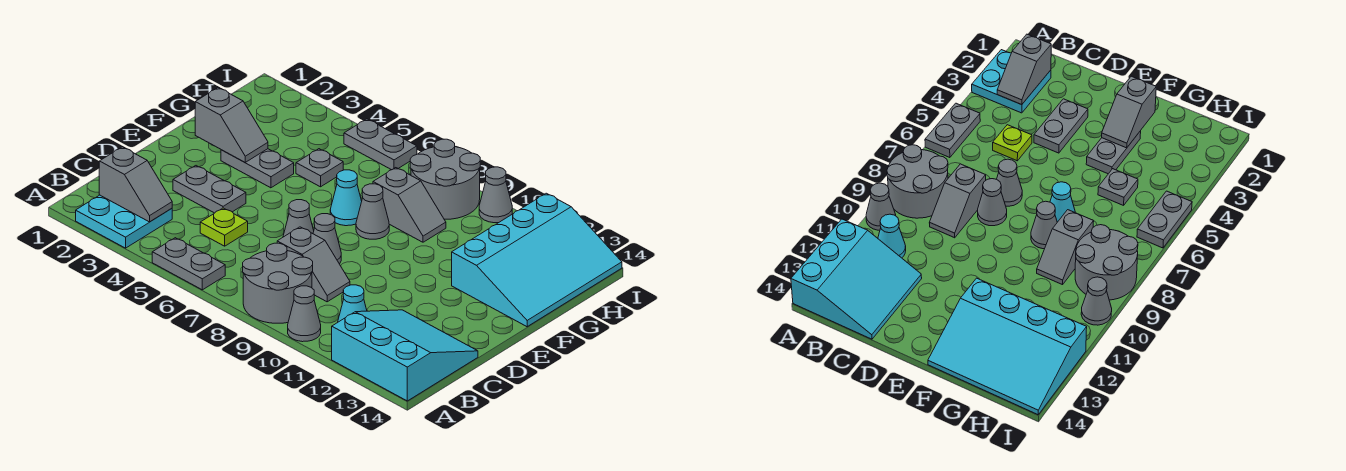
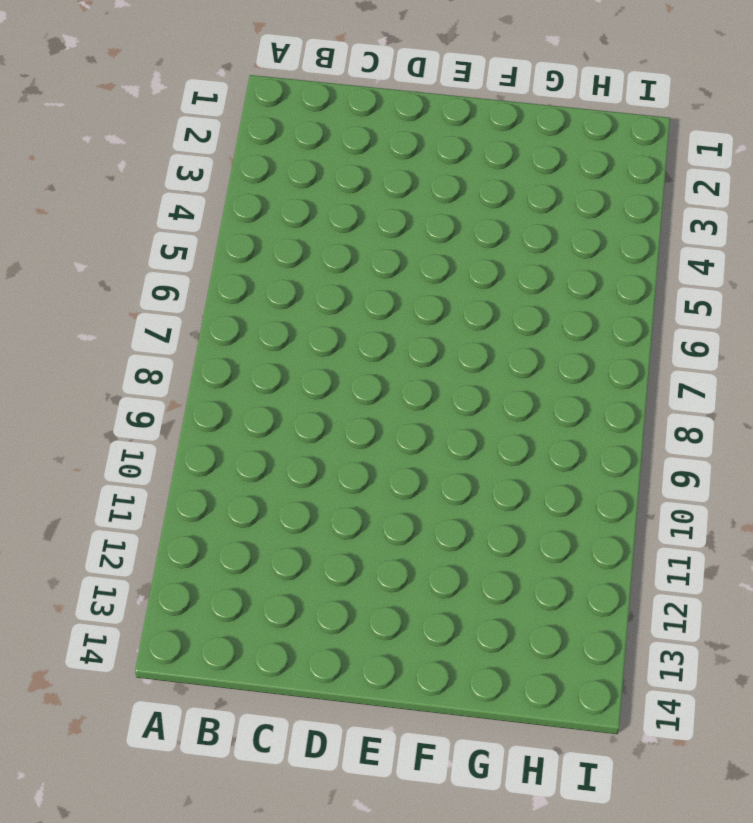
none -> cyan 2x2 plate [76,195,172,248]
none -> grey 1x2 plate [152,238,225,290]
none -> grey 2x2 round brick [243,243,313,323]

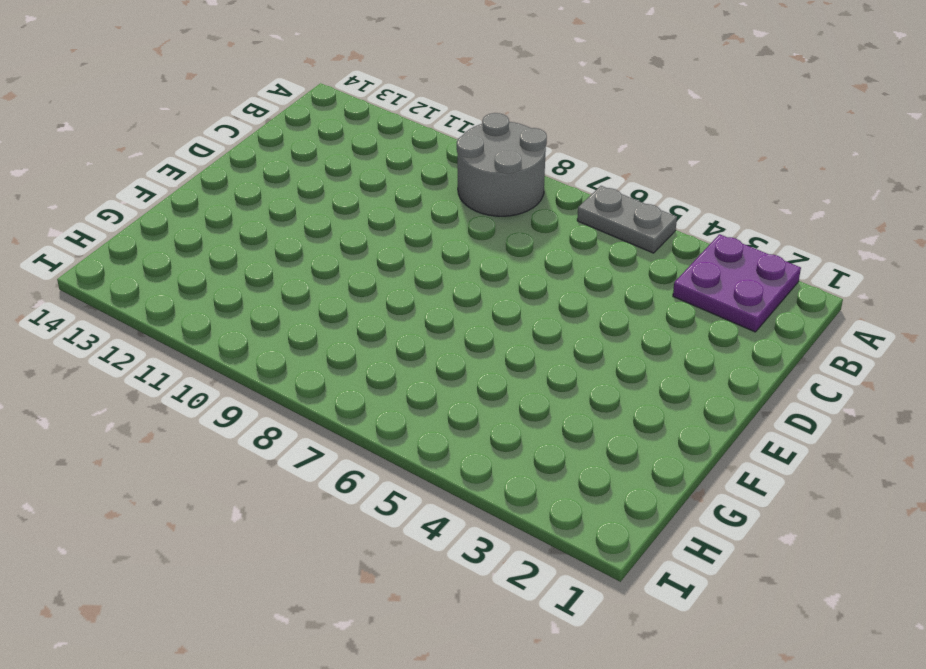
purple 2x2 plate [673,234,801,332] -> cyan 2x2 plate [76,195,172,248]
none -> grey 1x1 cone [288,286,321,342]
none -> cyan 3x3 slope [332,310,478,401]
none -> cyan 1x1 cone [338,285,367,322]

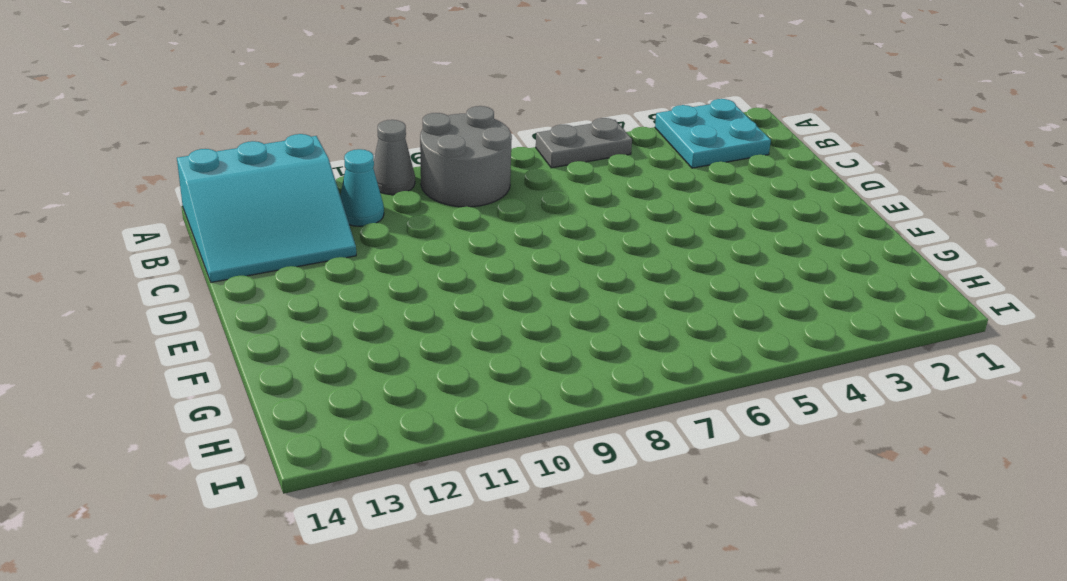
none -> lime 1x1 plate [200,208,248,246]
none -> grey 1x2 slope [277,227,350,302]
none -> grey 1x2 plate [173,166,246,213]

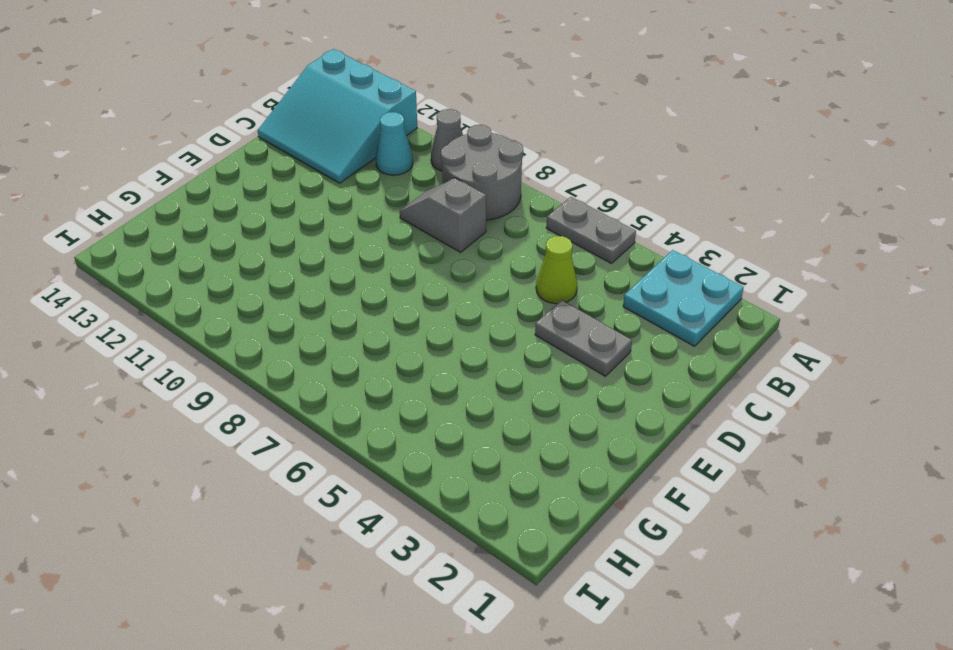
lime 1x1 cone [536,236,577,304] -> lime 1x1 plate [200,208,248,246]
none -> grey 1x1 cone [283,200,314,237]
none -> grey 1x1 cone [313,214,341,264]
none -> grey 1x2 plate [221,149,294,188]

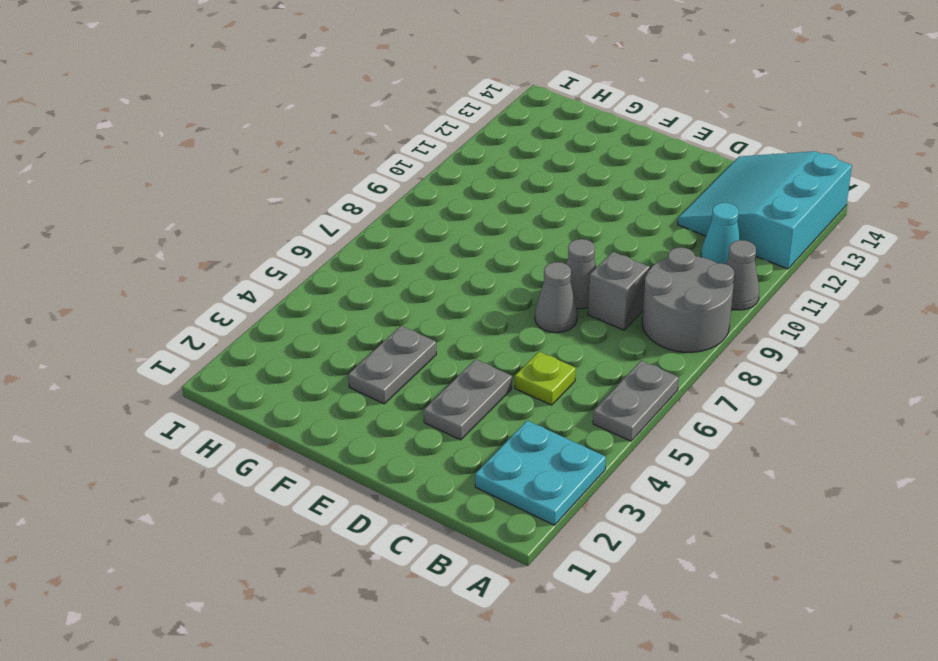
none -> cyan 1x1 cone [330,170,362,226]
none -> grey 1x1 cone [356,184,389,239]
none -> cyan 3x4 slope [452,193,622,327]

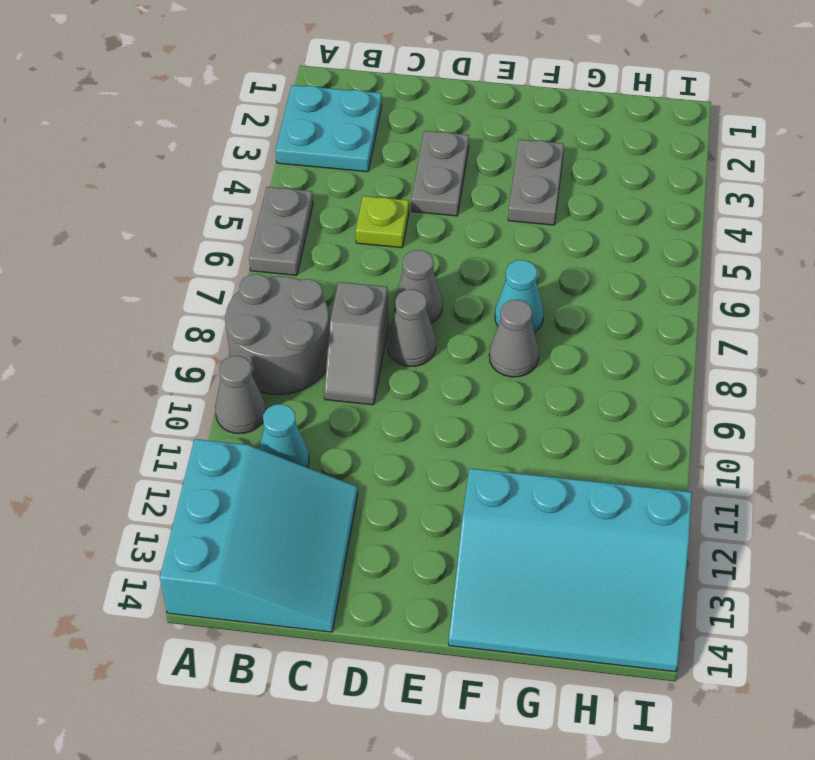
none -> grey 1x1 plate [296,149,343,187]
none -> grey 1x2 slope [373,168,446,242]
none -> grey 2x2 round brick [410,139,480,219]

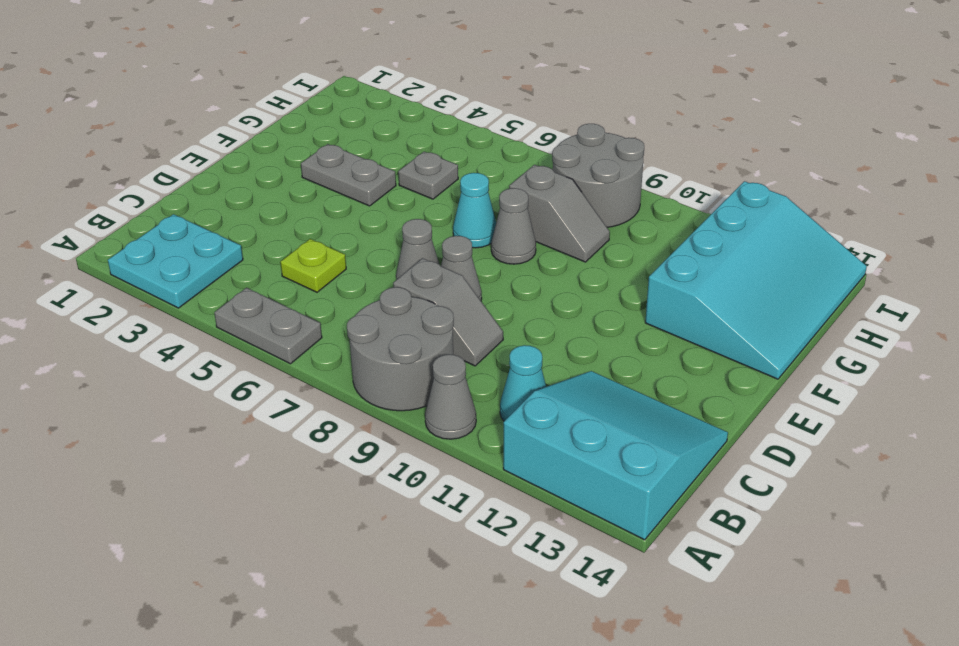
none -> grey 1x2 plate [173,166,246,213]
none -> grey 1x2 plate [344,119,417,170]
none -> grey 1x1 cone [479,167,512,223]

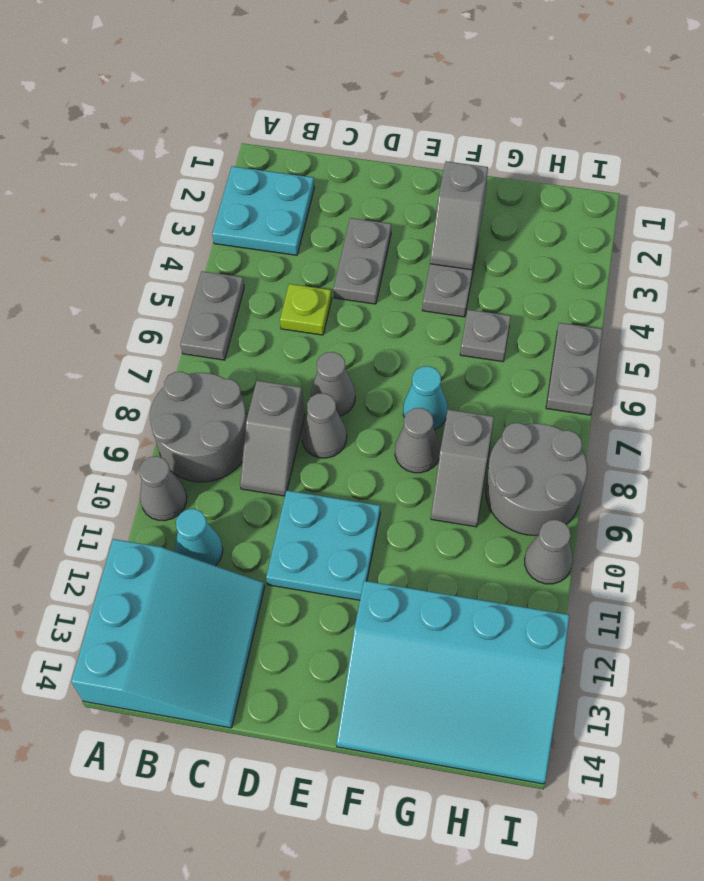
cyan 2x2 plate [266,491,380,600] -> none
none -> grey 1x2 slope [99,147,172,222]

